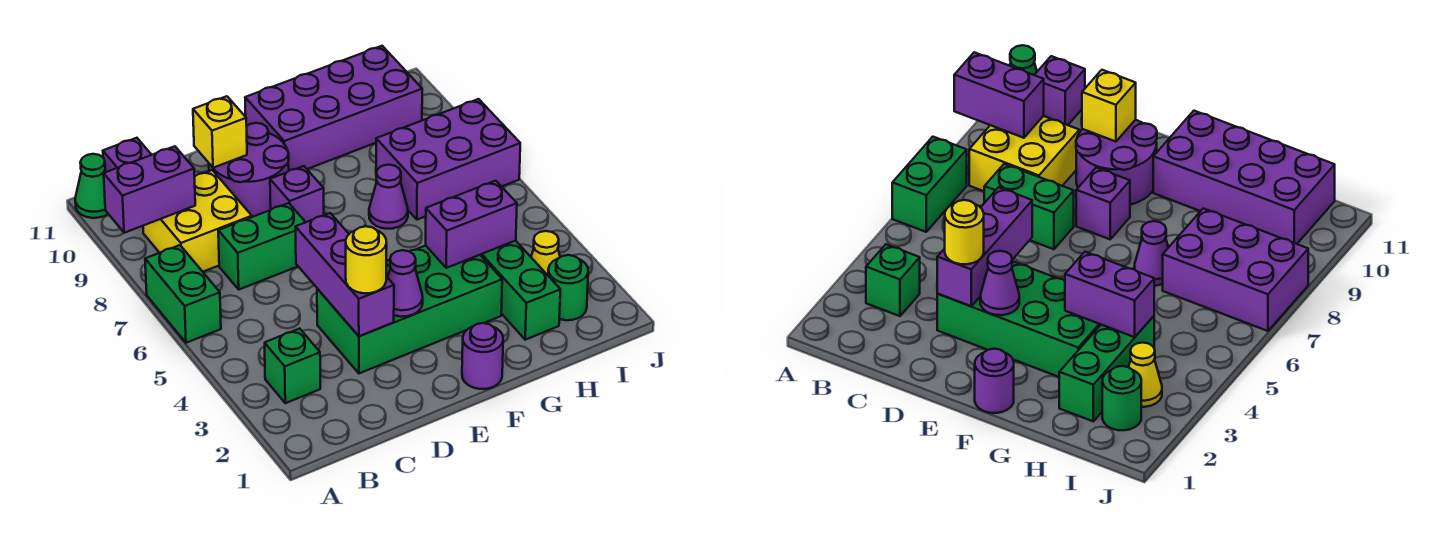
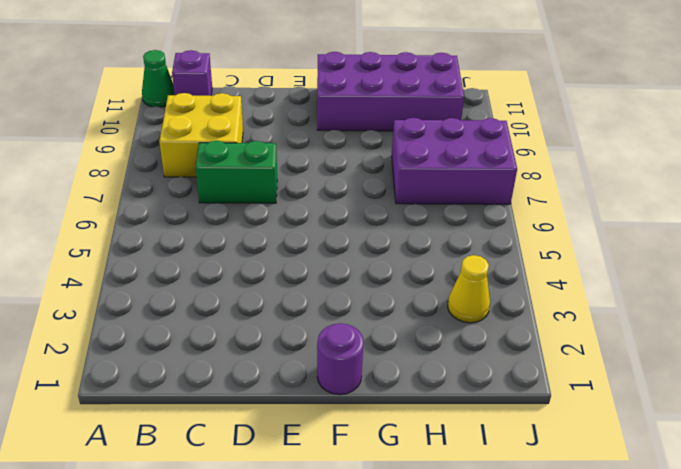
none -> green 1x2 brick [145,245,221,343]
none -> green 1x1 brick [265,329,320,403]
none -> green 2x4 brick [317,246,502,373]

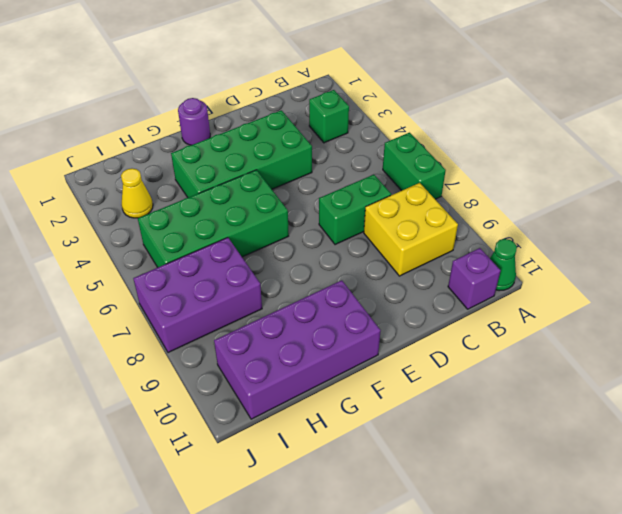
green 2x4 brick [138,170,289,267] -> none
none -> purple 2x2 round brick [209,123,289,217]
none -> purple 1x1 brick [270,166,324,222]
none -> purple 1x1 cone [369,165,408,229]

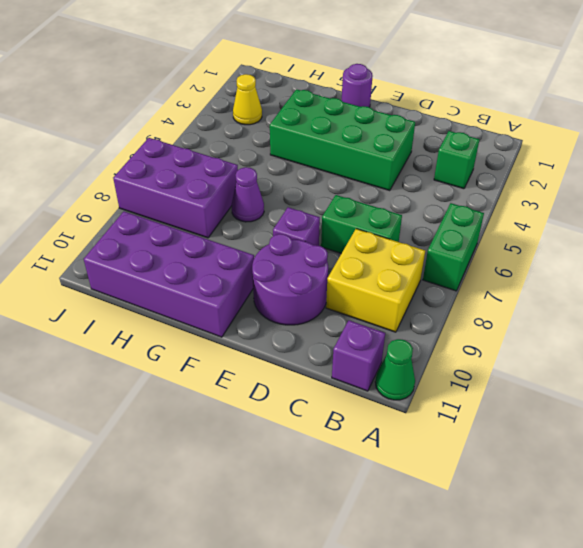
none -> green 1x3 brick [480,241,560,340]
none -> green 1x1 round brick [548,255,588,320]
none -> purple 1x2 brick [104,146,195,233]

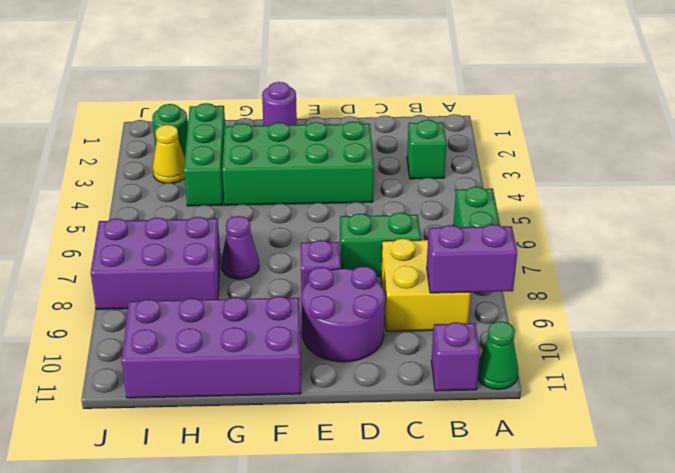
none -> purple 1x3 brick [295,213,394,336]
none -> yellow 1x1 brick [193,96,247,168]
none -> purple 1x1 cone [388,250,423,317]

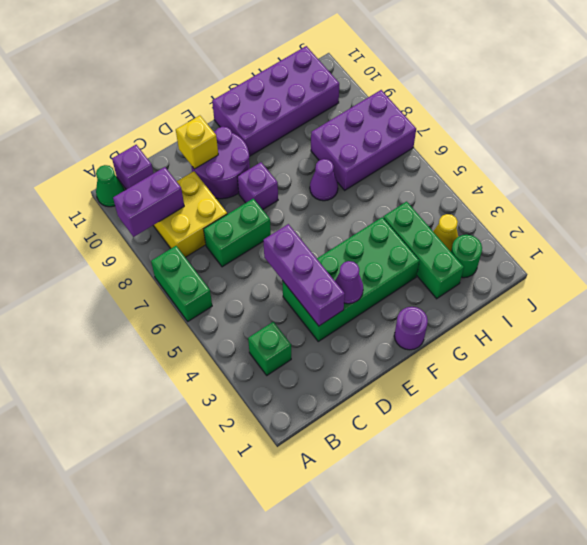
none -> purple 1x2 brick [426,181,517,268]
none -> yellow 1x1 round brick [346,226,387,293]

